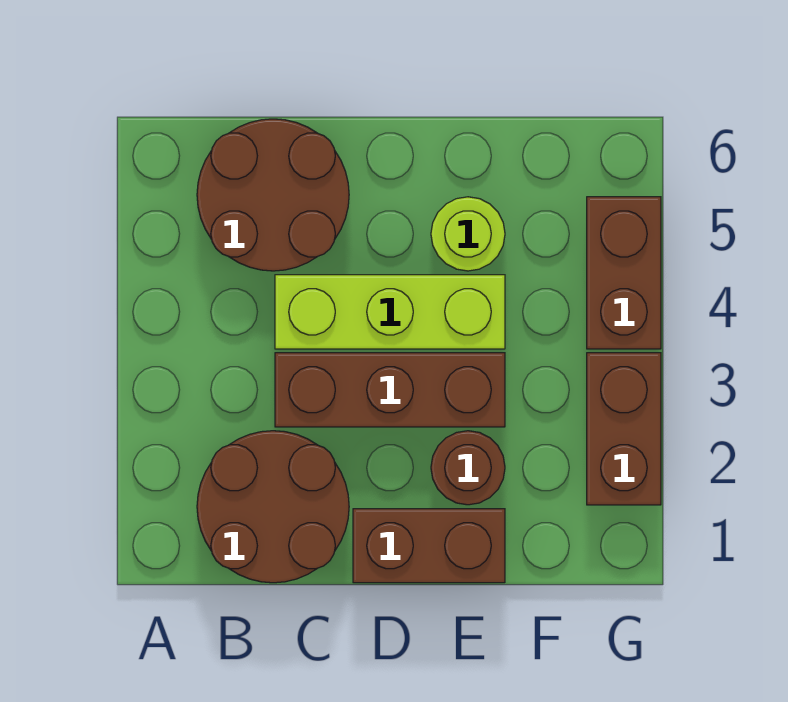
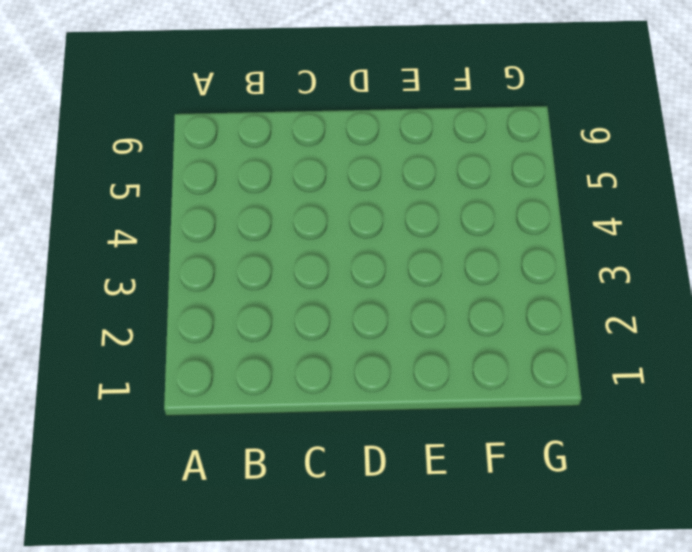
none -> brown 2x2 round brick [197,431,349,583]
none -> brown 2x2 round brick [197,119,349,271]

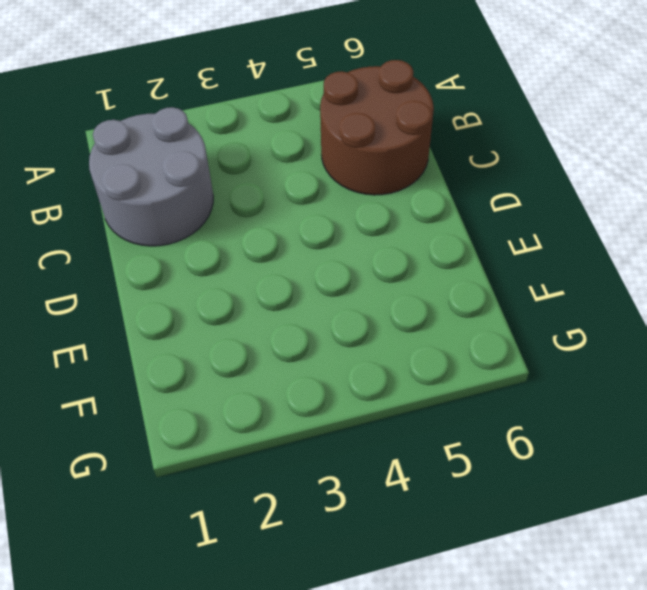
grey 2x2 round brick [89,107,213,246] -> brown 2x2 round brick [197,431,349,583]
none -> brown 1x3 brick [275,353,505,427]
none -> lime 1x3 brick [275,275,505,349]

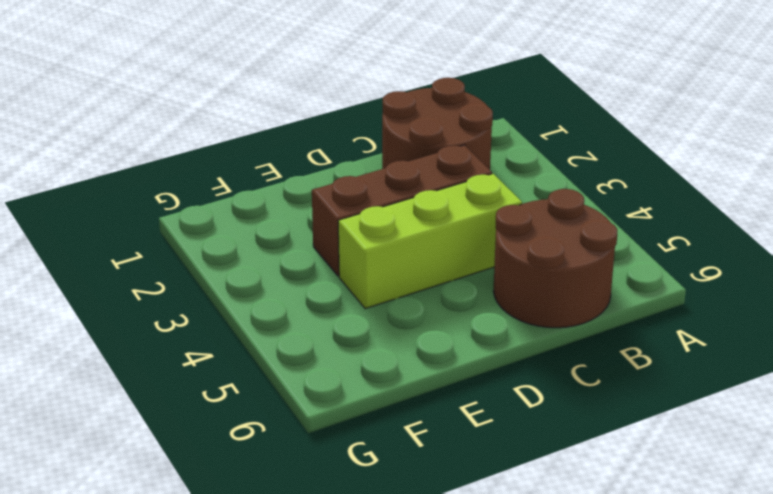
none -> brown 1x2 brick [353,509,505,583]
none -> brown 1x1 round brick [431,431,505,505]

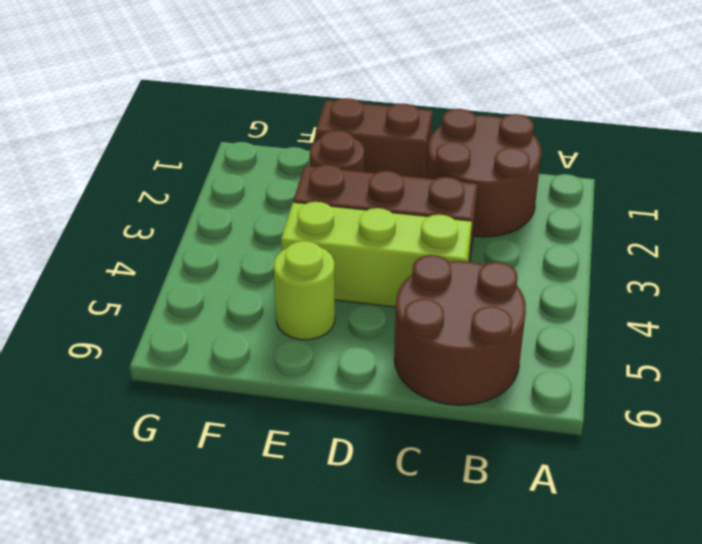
none -> brown 1x2 brick [587,353,661,505]
none -> brown 1x2 brick [587,197,661,349]

